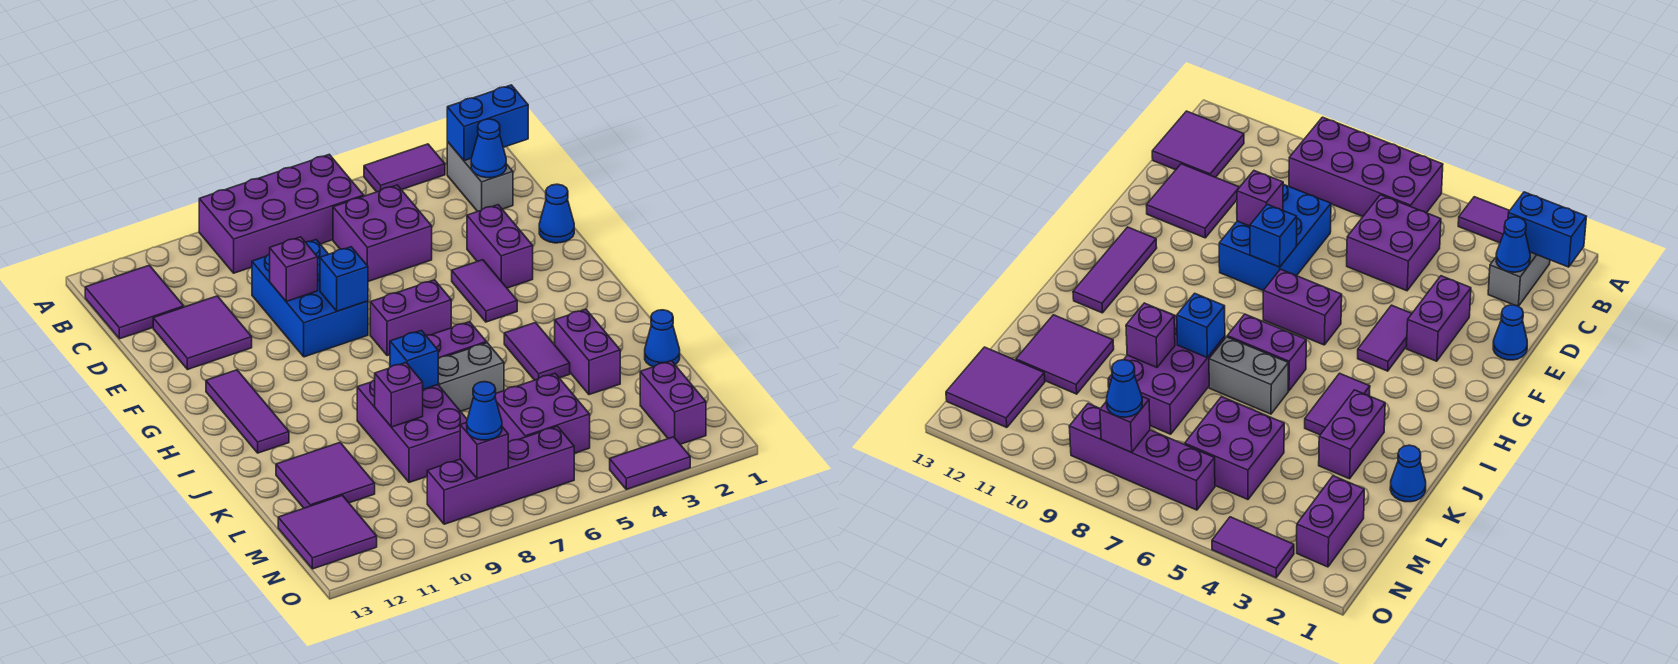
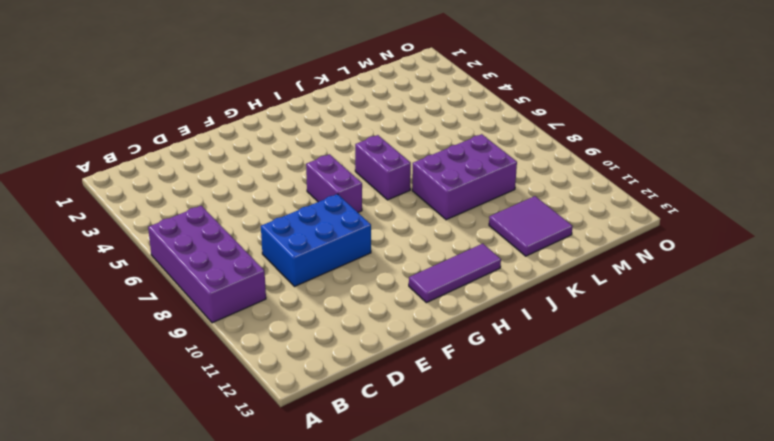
none -> purple 1x2 tile [364,144,445,192]
none -> grey 1x2 brick [447,142,513,211]
none -> purple 2x2 tile [85,265,184,339]
none -> purple 2x2 brick [333,185,432,281]

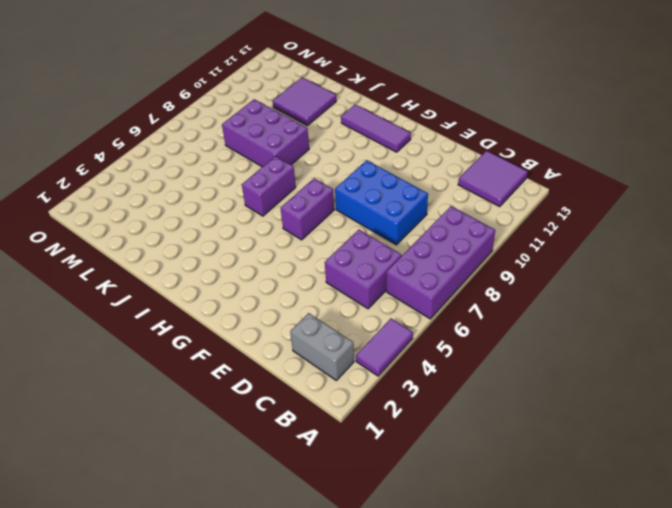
none -> purple 2x2 tile [153,296,252,370]
none -> blue 1x1 cone [539,184,574,243]
none -> purple 1x2 brick [467,205,533,288]
none -> purple 1x2 tile [452,260,517,322]

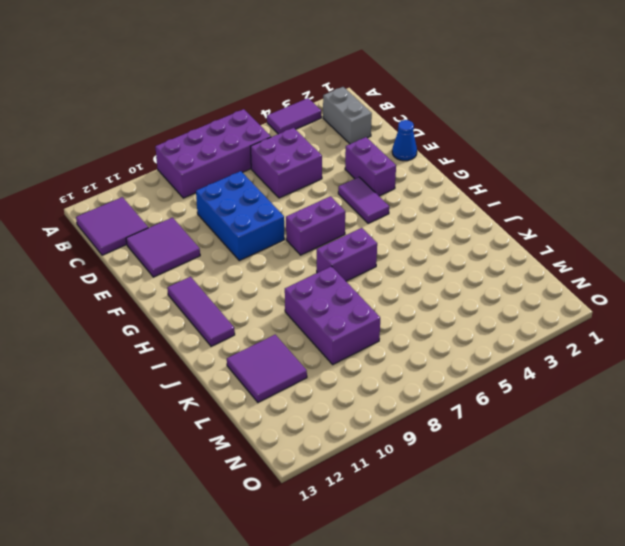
none -> purple 1x2 tile [504,323,570,380]
none -> purple 1x2 brick [555,309,620,395]
none -> grey 1x2 brick [438,343,504,411]
none -> blue 1x1 cone [645,310,680,367]

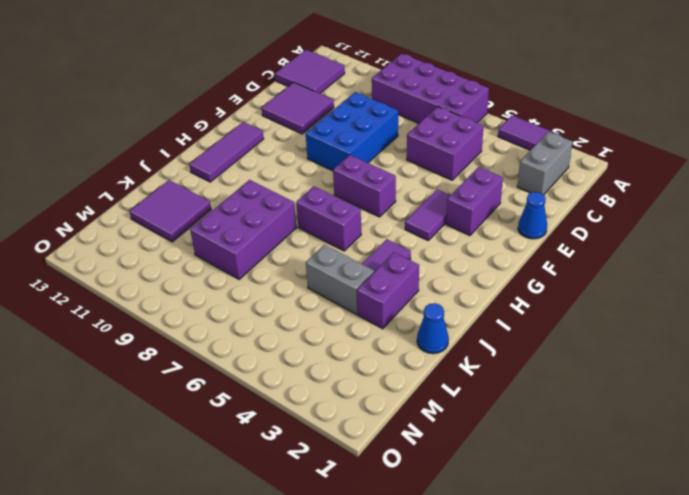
grey 1x2 brick [306,245,374,314] -> grey 1x2 brick moved to [438,343,504,411]
none -> purple 2x2 brick [495,374,590,453]
none -> purple 1x2 brick [640,361,706,444]
none -> purple 2x2 tile [278,495,377,569]
none -> purple 1x4 brick [427,426,574,524]

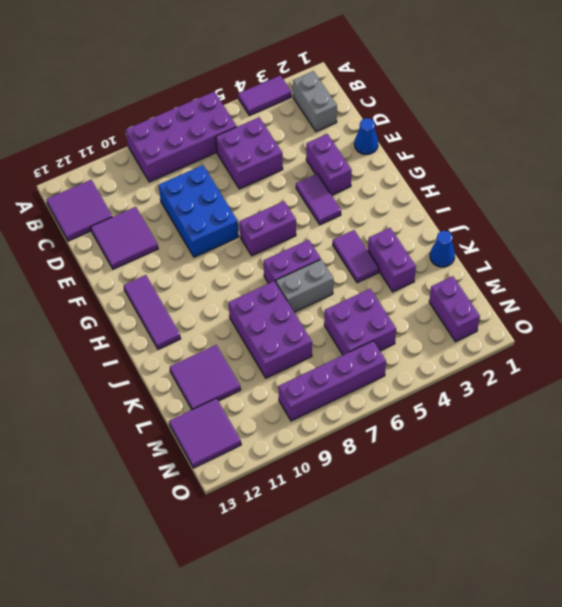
none -> purple 1x2 tile [610,437,690,489]
none -> blue 1x2 brick [447,85,528,161]
none -> blue 1x1 cone [471,119,506,178]
none -> purple 1x1 brick [270,237,318,301]

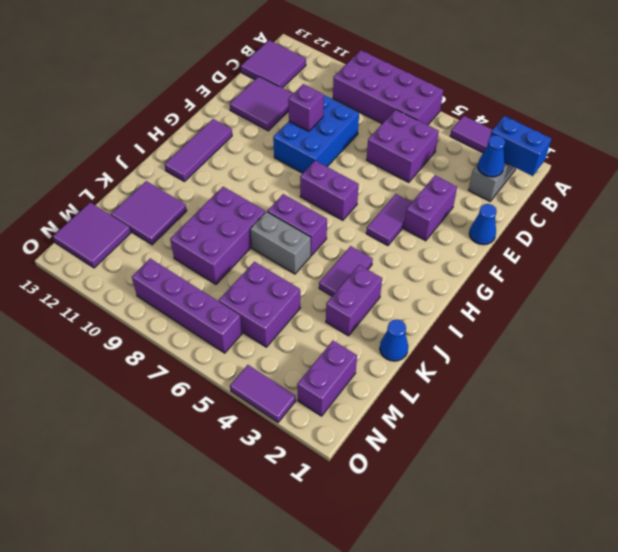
none -> blue 1x1 brick [320,247,368,311]
none -> blue 1x1 brick [390,330,438,389]
none -> purple 1x1 brick [375,363,423,427]
none -> purple 1x1 brick [460,423,508,479]

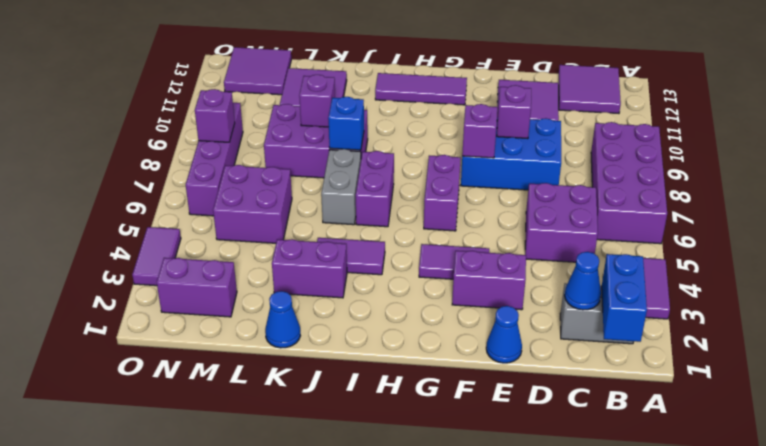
purple 1x1 brick [462,104,497,158] -> blue 1x1 brick [320,247,368,311]
none -> blue 1x1 cone [467,382,502,440]

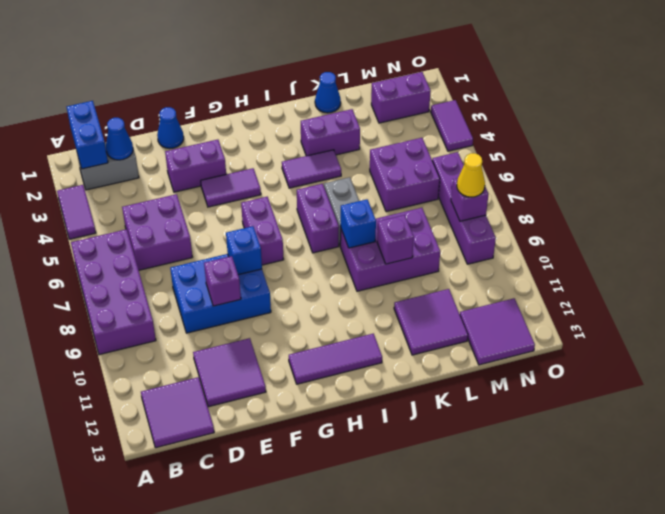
yellow 1x1 cone [457,153,485,197] -> blue 1x1 cone [467,382,502,440]

